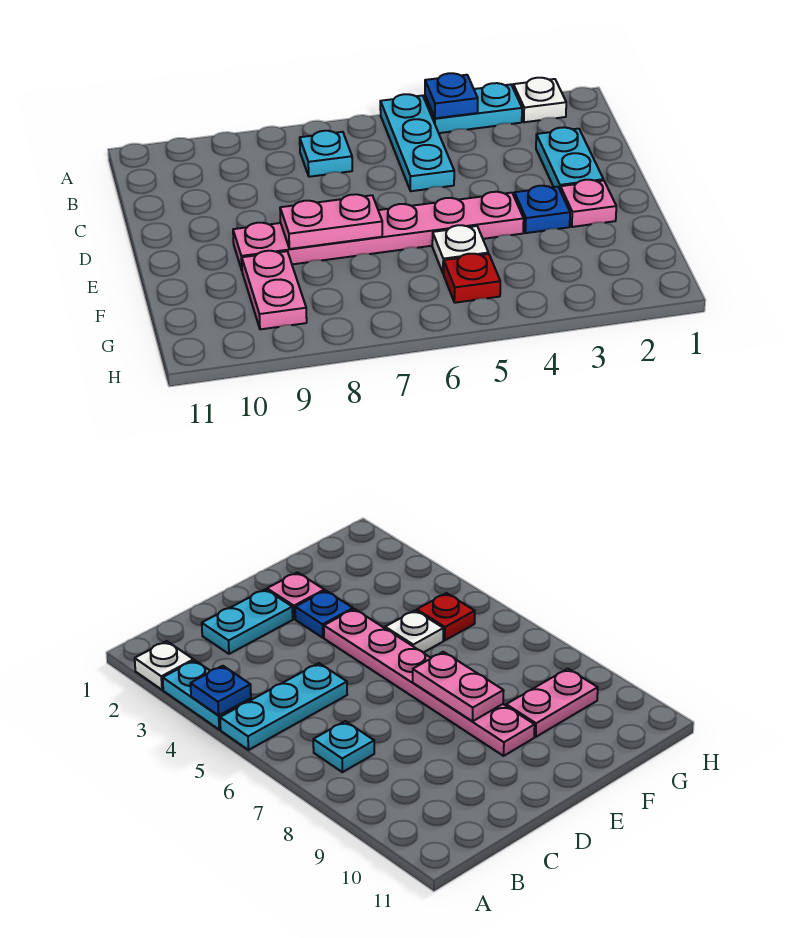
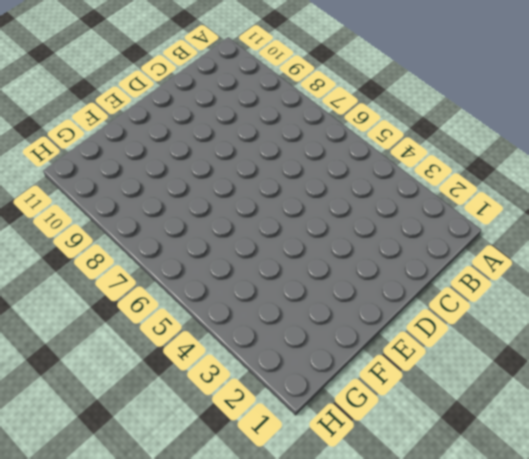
none -> white 1x1 plate [513,78,566,122]
none -> cyan 1x2 plate [425,83,522,133]
none -> cyan 1x3 plate [380,94,454,191]

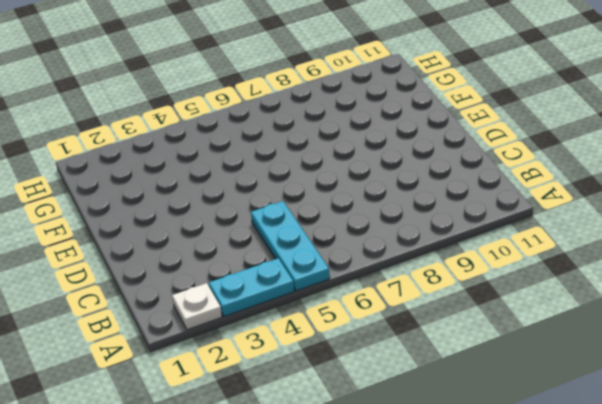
none -> cyan 1x1 plate [300,131,352,177]
none -> cyan 1x2 plate [536,127,603,189]
none -> pink 1x1 plate [560,180,616,227]

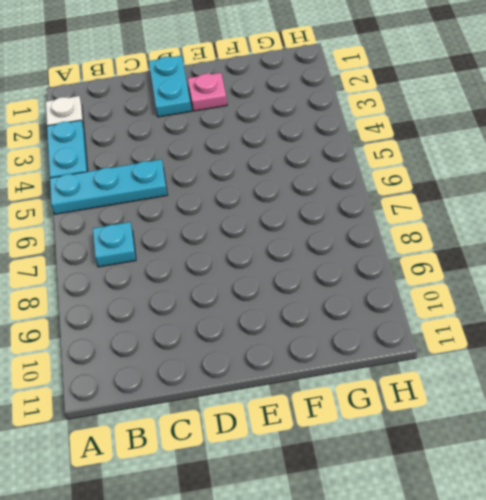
cyan 1x2 plate [149,56,192,117] -> cyan 1x2 plate turned to [536,127,603,189]
none -> blue 1x1 plate [514,186,570,233]
none -> pink 1x6 plate [233,192,524,270]
none -> white 1x1 plate [432,225,488,274]

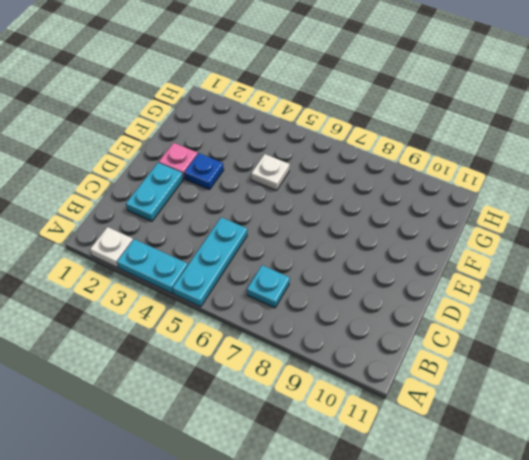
none -> pink 1x6 plate [233,192,524,270]
none -> pink 1x2 plate [242,251,307,329]
none -> red 1x1 plate [444,254,500,303]

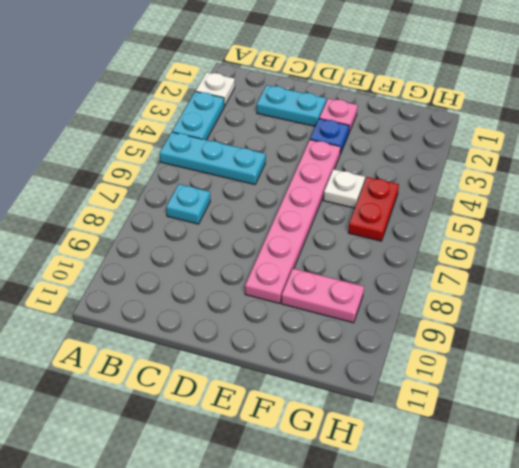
red 1x2 plate [348,177,399,241] -> red 1x1 plate [444,254,500,303]
none -> blue 1x1 plate [425,73,478,118]
none -> pink 1x2 plate [280,194,382,249]

